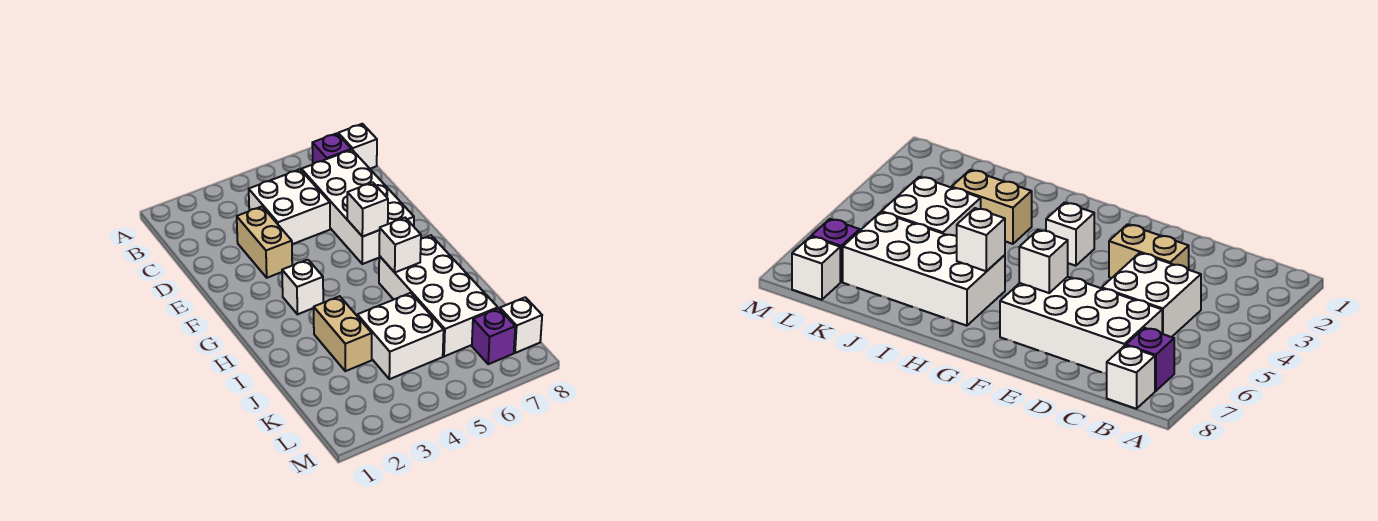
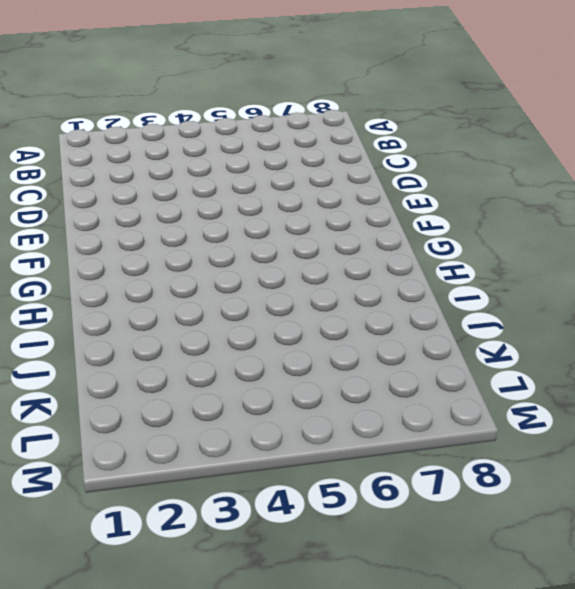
none -> purple 1x1 brick [312,133,351,164]
none -> white 1x1 brick [338,124,377,169]
none -> white 2x2 brick [249,169,330,244]

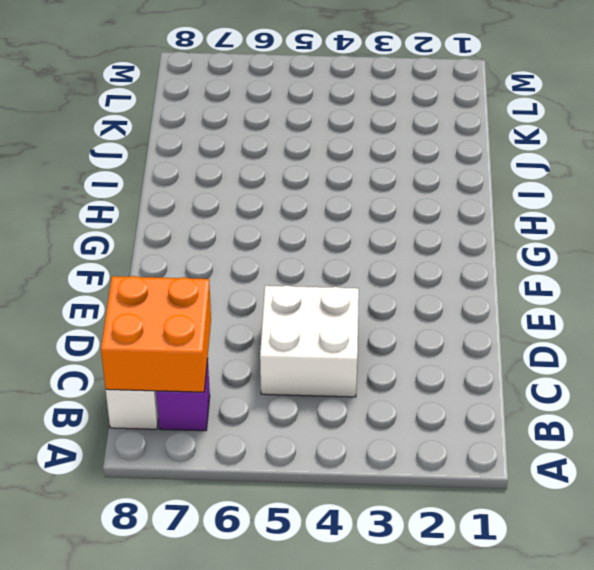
orange 2x2 brick [101,276,211,392] -> none
none -> white 2x4 brick [301,150,414,264]
none -> tan 1x2 brick [237,207,292,278]
none -> white 1x1 brick [282,260,323,314]

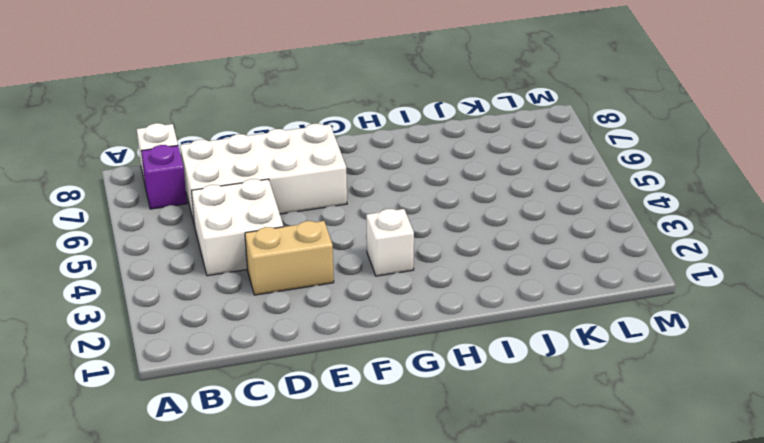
none -> white 2x4 brick [379,235,498,356]
none -> tan 1x2 brick [314,296,372,371]
none -> white 2x2 brick [357,293,444,379]

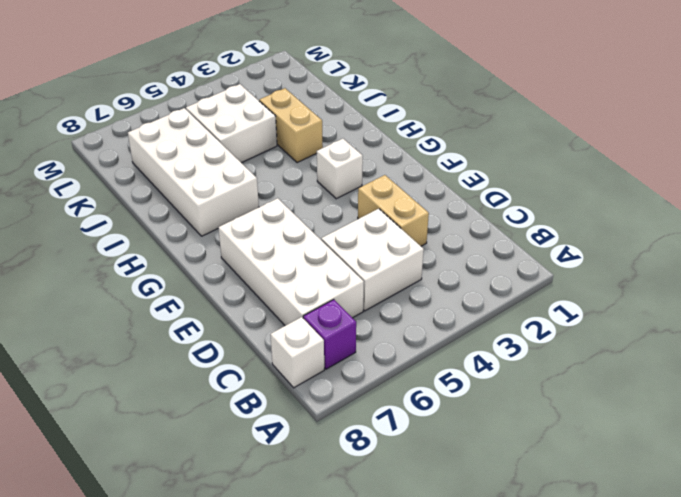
none -> purple 1x1 brick [472,308,515,364]
none -> white 1x1 brick [500,297,542,353]
none -> white 1x1 brick [347,182,388,237]

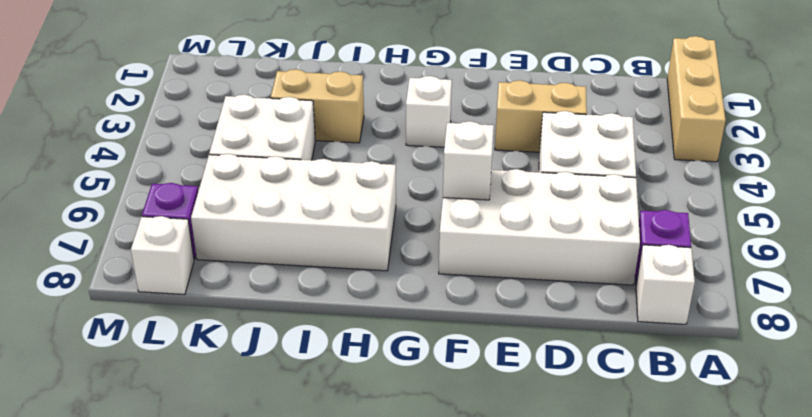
tan 1x3 brick [667,36,726,162] -> none
none -> white 1x1 brick [379,218,421,272]

